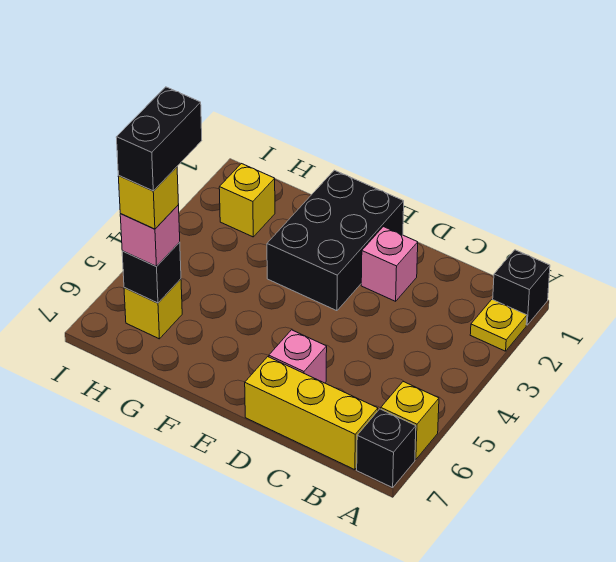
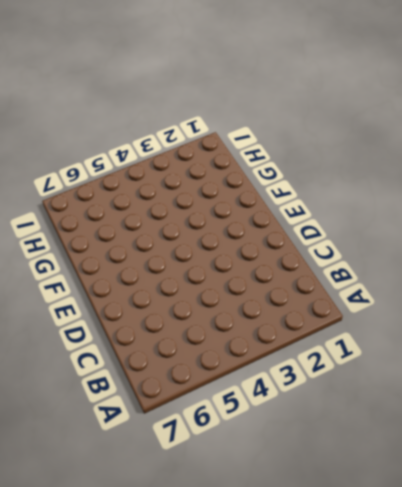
none -> black 1x1 brick [493,250,550,325]
none -> yellow 1x1 plate [470,299,527,351]
none -> yellow 1x1 brick [381,382,439,460]

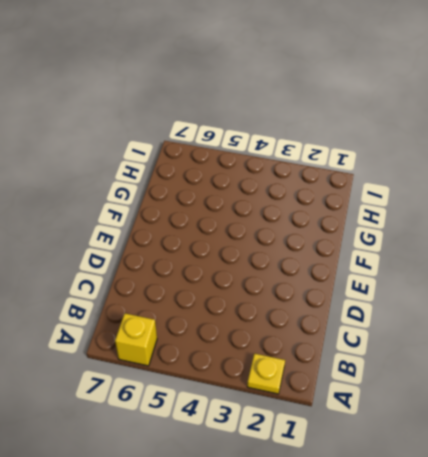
none -> black 1x1 brick [493,250,550,325]
none -> black 1x1 brick [357,409,416,488]
none -> yellow 1x3 brick [245,357,378,470]

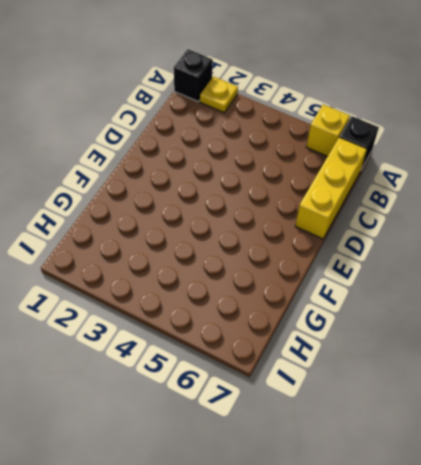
none -> pink 1x1 brick [361,227,418,301]
none -> pink 1x1 brick [269,330,327,383]
none -> black 2x3 brick [267,170,404,311]

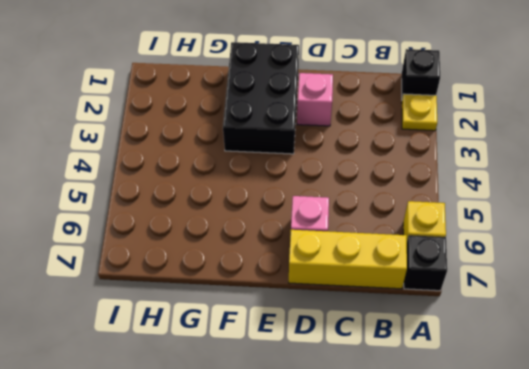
none -> yellow 1x1 brick [219,164,275,237]
none -> yellow 1x1 brick [124,279,182,339]
none -> black 1x1 brick [122,242,181,303]

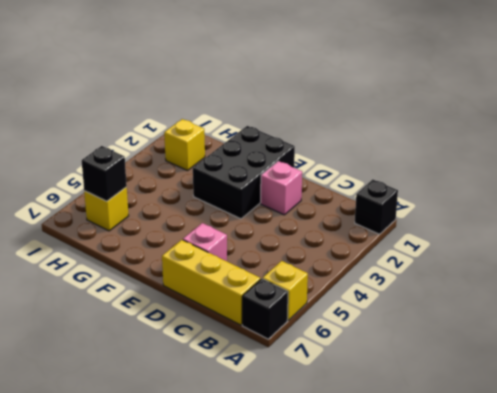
none -> yellow 1x1 plate [470,299,527,351]
none -> pink 1x1 brick [120,205,180,267]
none -> yellow 1x1 brick [118,167,178,229]

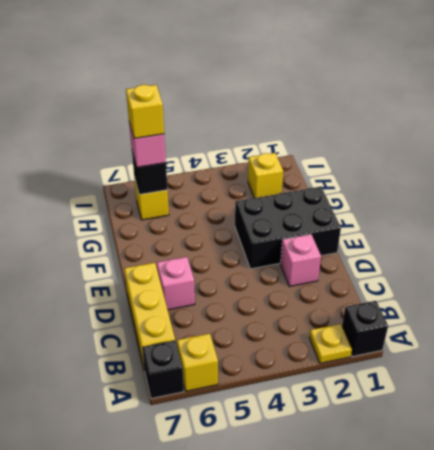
none -> black 1x2 brick [116,87,202,191]

